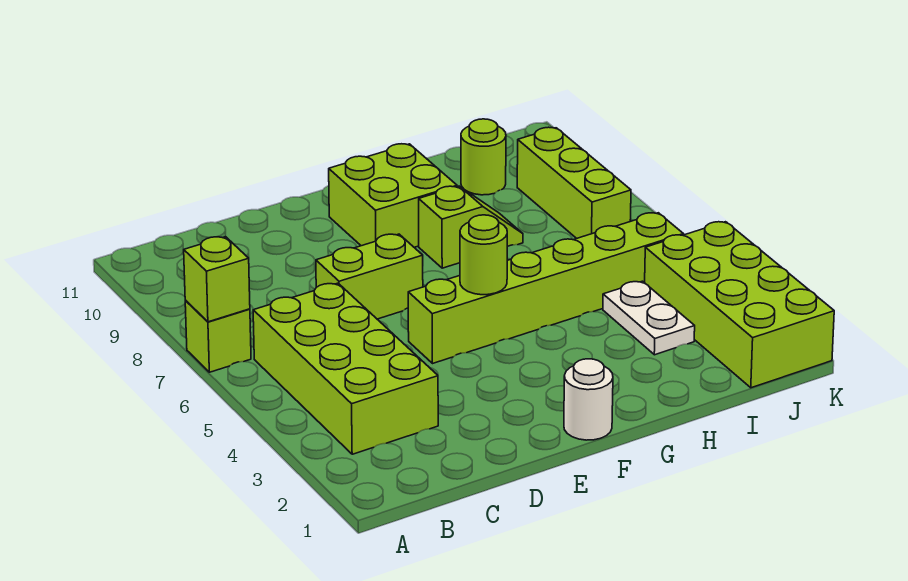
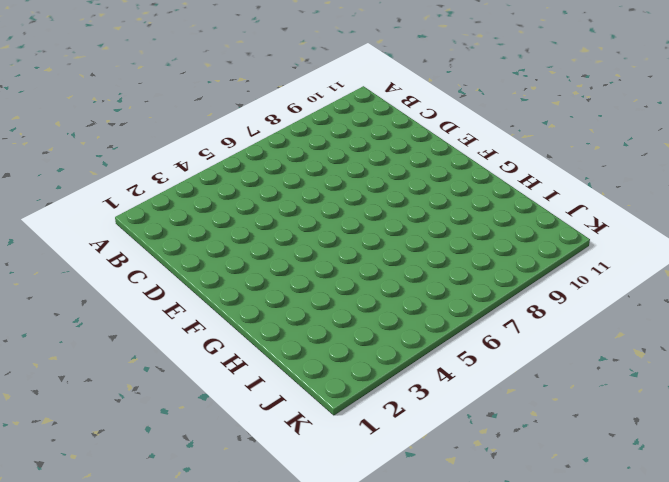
none -> lime 1x1 brick [185,301,251,372]
none -> lime 2x4 brick [253,283,438,454]
none -> lime 1x2 brick [316,234,423,319]

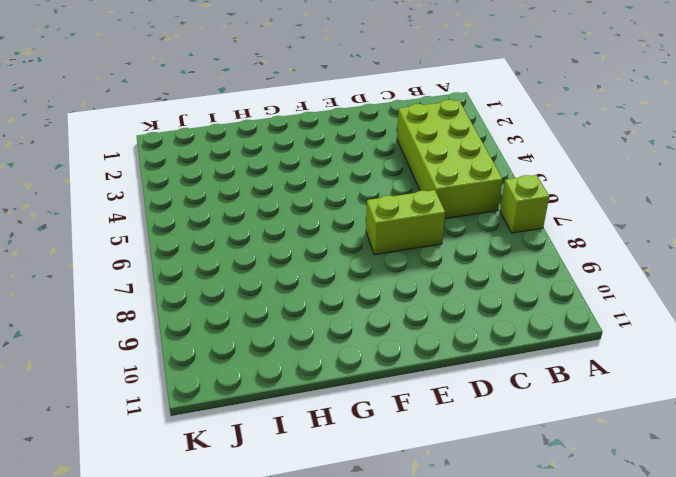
none -> lime 1x6 brick [408,213,683,363]
none -> white 1x1 round brick [564,359,613,440]
none -> lime 2x2 brick [329,144,457,247]

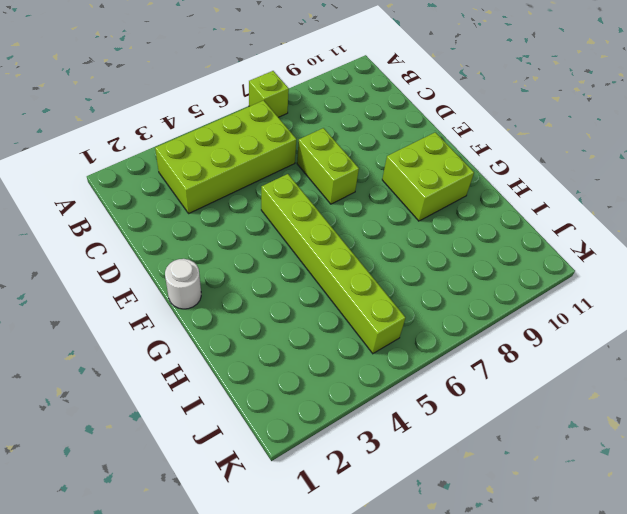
none -> lime 1x2 slope [419,186,523,268]
none -> white 1x2 plate [603,281,695,355]
none -> lime 1x1 round brick [461,119,506,195]

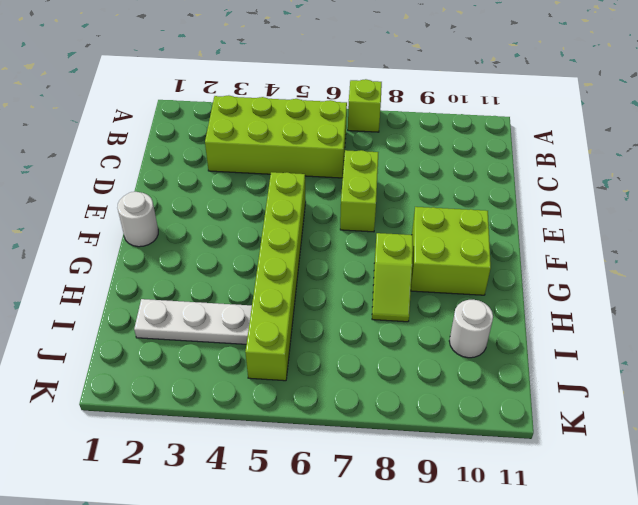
white 1x3 plate [134,299,252,344] -> white 1x2 plate [603,281,695,355]
white 1x1 round brick [449,300,493,358] -> lime 1x1 round brick [461,119,506,195]
none -> lime 2x4 brick [645,222,834,388]
none -> lime 1x3 brick [517,127,631,238]
none -> lime 1x1 brick [184,237,250,322]

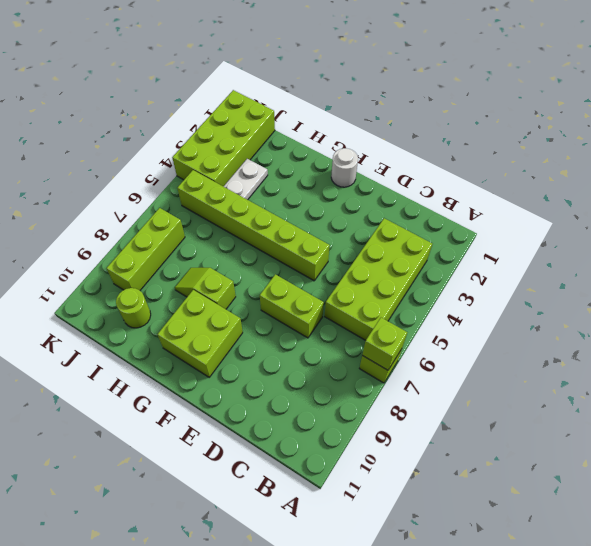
none -> lime 1x1 round brick [460,215,507,295]

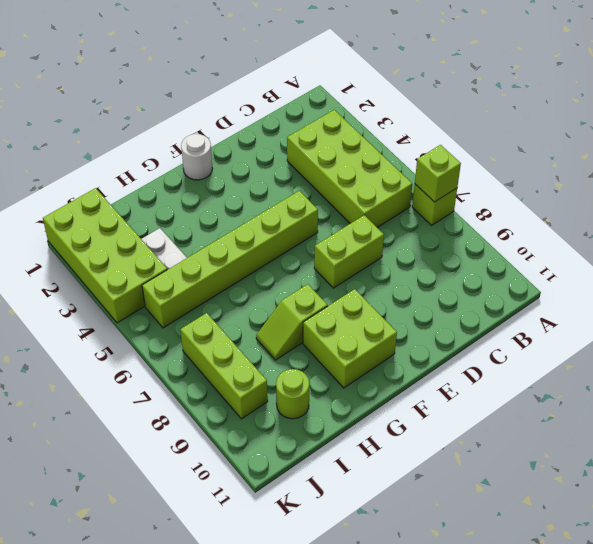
none -> lime 1x1 round brick [460,215,507,295]

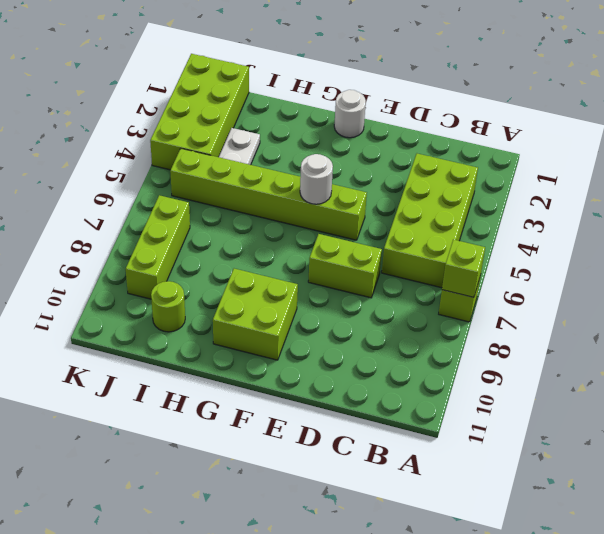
white 1x1 round brick [300,154,333,204] -> lime 1x1 round brick [460,215,507,295]
none -> lime 1x2 slope [419,186,523,268]

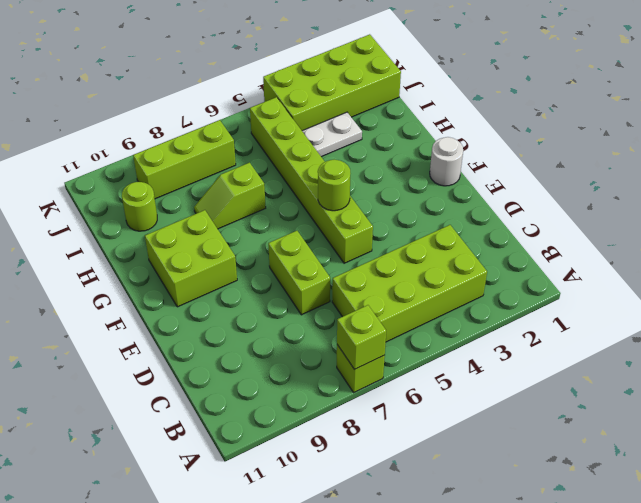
lime 1x2 slope [194,163,266,229] -> lime 1x2 slope turned to [419,186,523,268]

